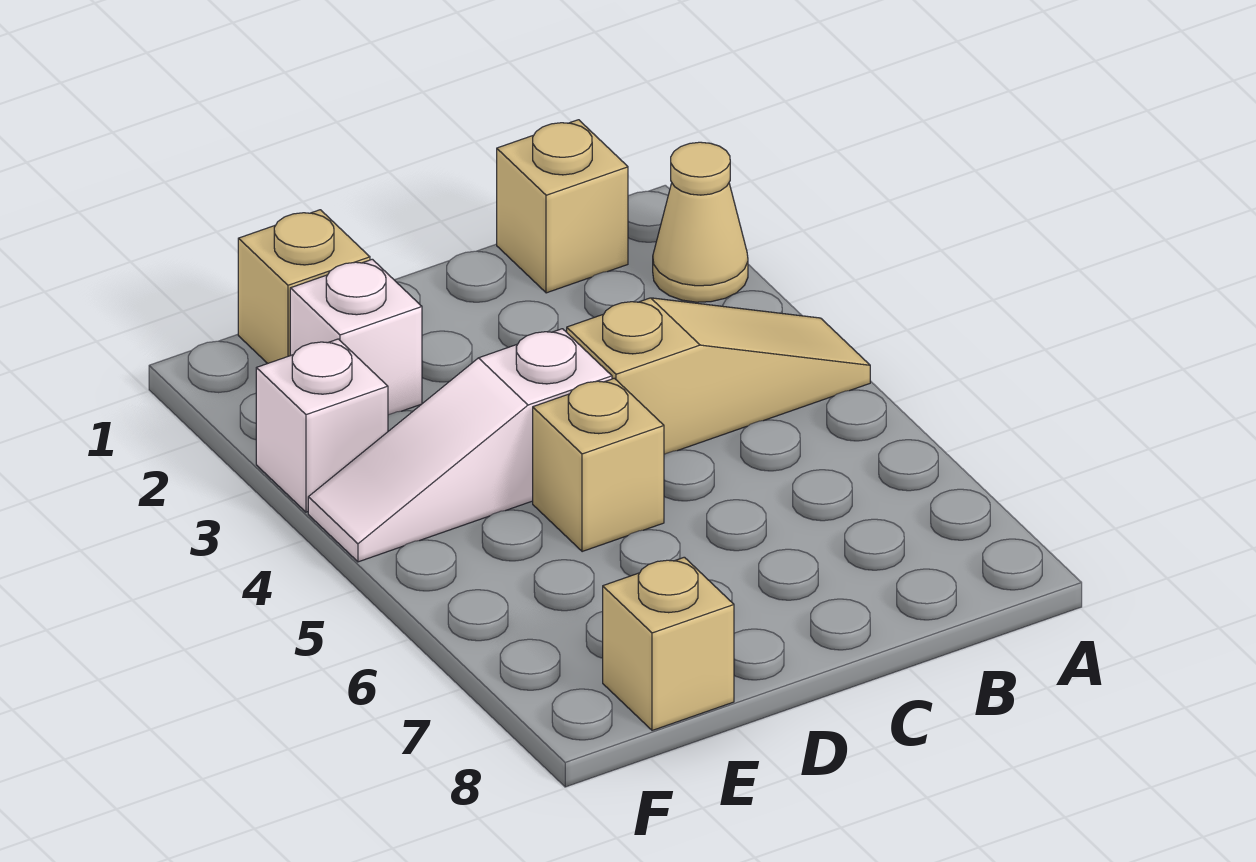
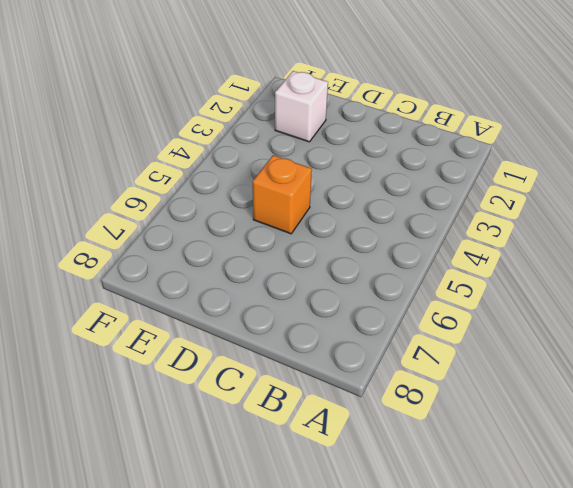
orange 1x1 brick [253,155,312,234] -> tan 1x1 brick [533,378,664,552]
none -> tan 1x1 cone [653,142,748,302]
none -> tan 1x3 slope [567,298,870,454]

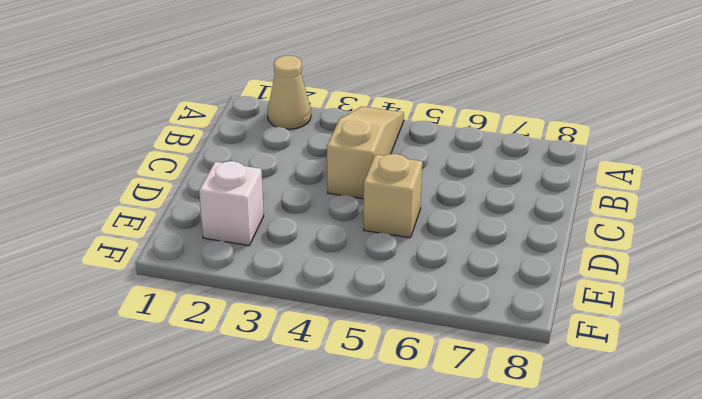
none -> tan 1x1 brick [497,120,628,293]
none -> white 1x3 slope [308,329,612,562]

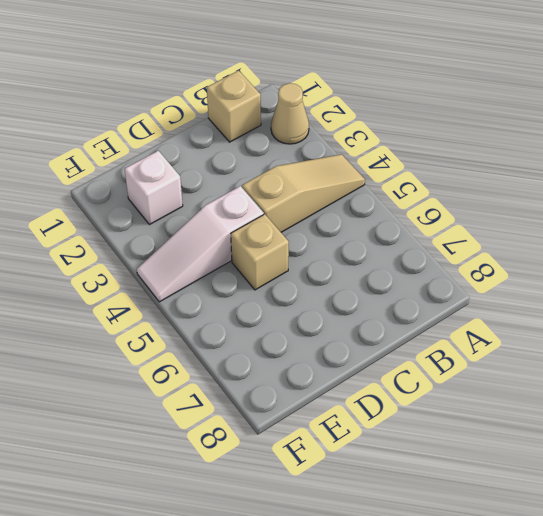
none -> tan 1x1 brick [238,210,370,363]
none -> tan 1x1 brick [603,557,734,730]

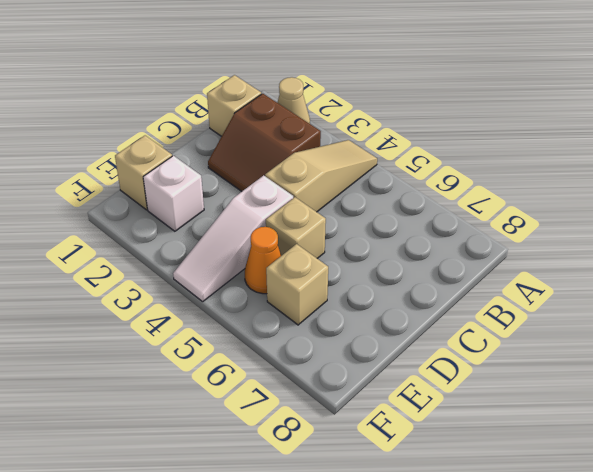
brown 2x2 slope [208,94,321,191] -> none
orange 1x1 cone [245,227,281,294] -> none
tan 1x1 brick [266,244,328,325] -> tan 1x1 brick moved to [603,557,734,730]
none -> white 1x1 brick [256,339,388,512]

